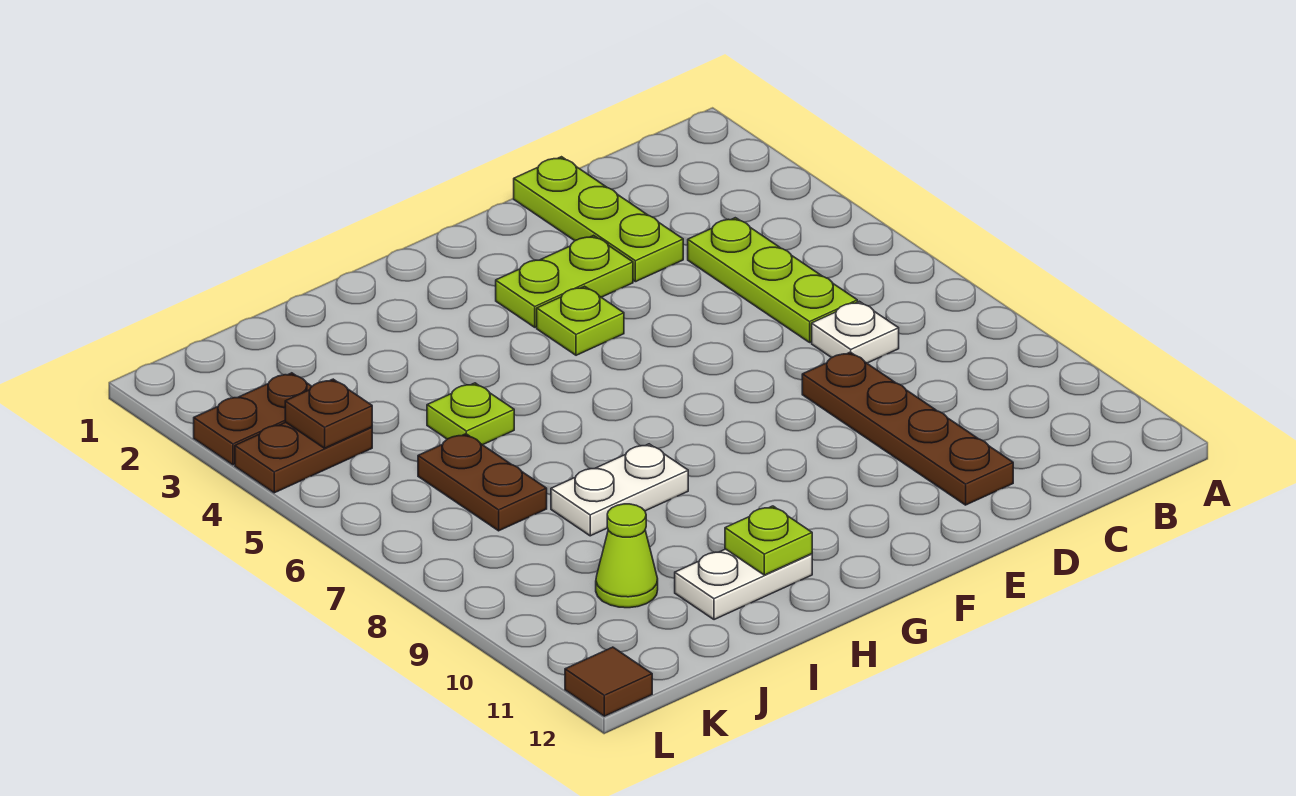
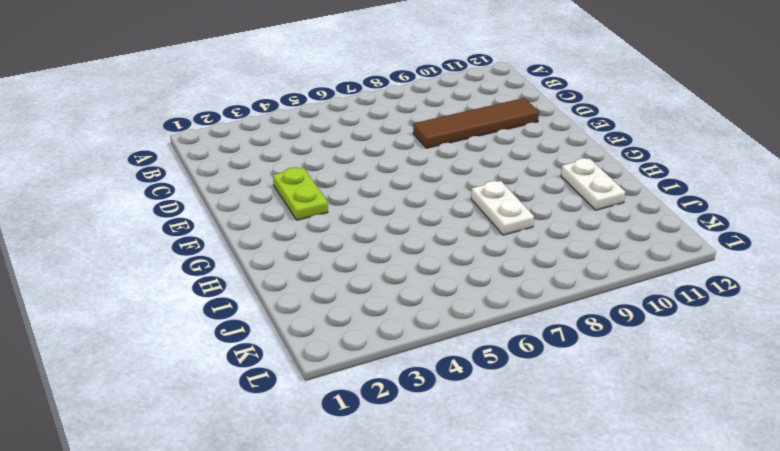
brown 1x4 tile [413,98,539,148] -> brown 1x4 plate [802,352,1013,505]
none -> lime 1x3 plate [688,218,857,342]
none -> white 1x1 plate [812,301,899,363]
none -> lime 1x3 plate [514,157,683,282]

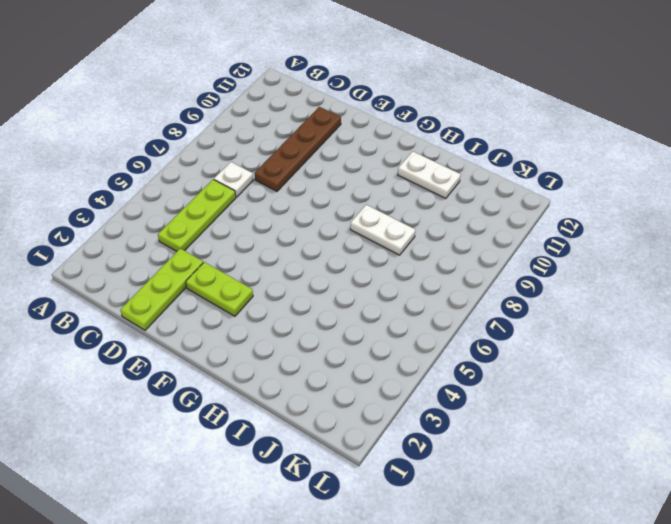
none -> lime 1x1 plate [537,286,624,355]
none -> lime 1x1 plate [427,383,514,445]
none -> brown 1x2 plate [418,434,547,531]

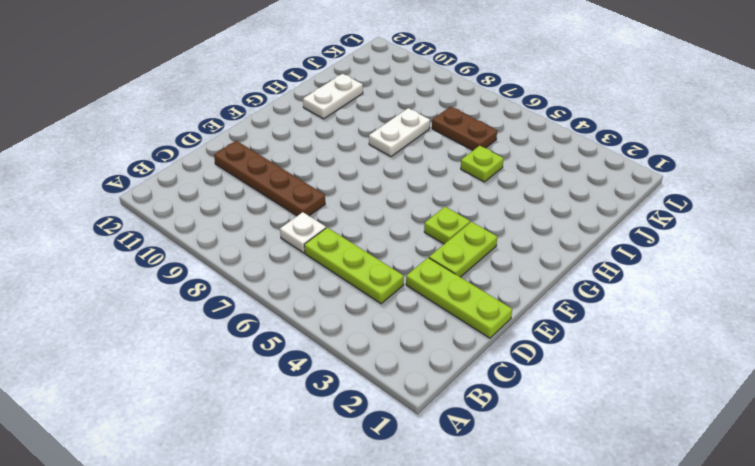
none -> lime 1x1 cone [596,504,658,608]
none -> brown 1x2 plate [194,373,312,465]
none -> brown 1x2 plate [235,422,372,493]

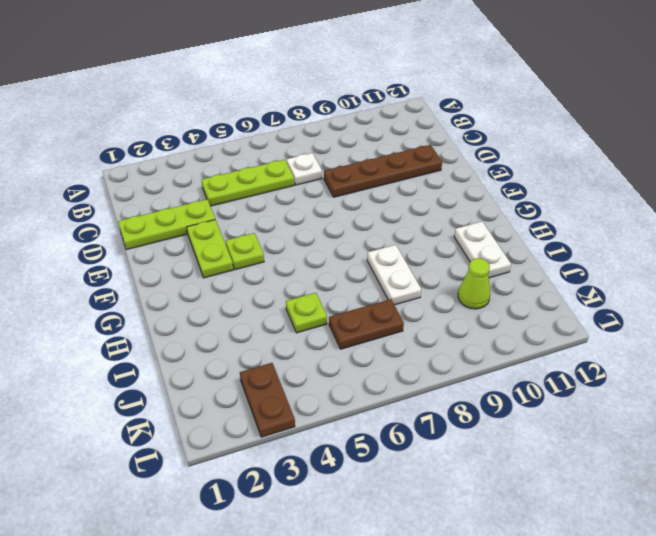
none -> brown 1x2 plate [235,422,372,493]
none -> brown 1x1 tile [565,647,652,716]
none -> lime 1x1 plate [725,506,812,575]

